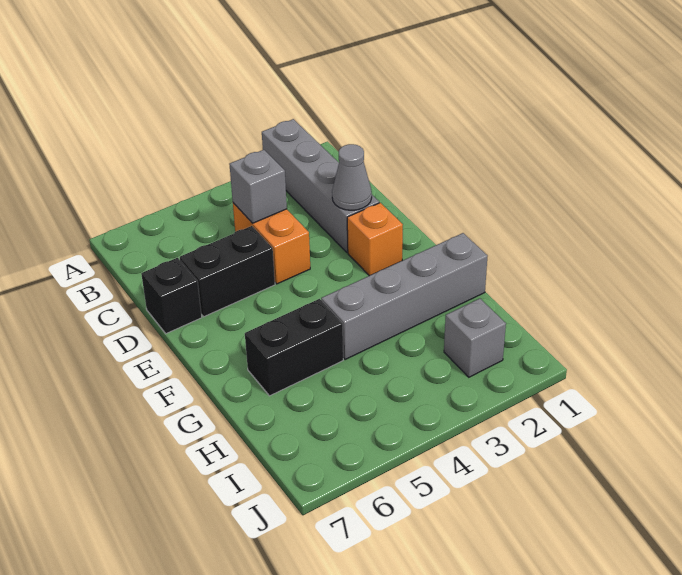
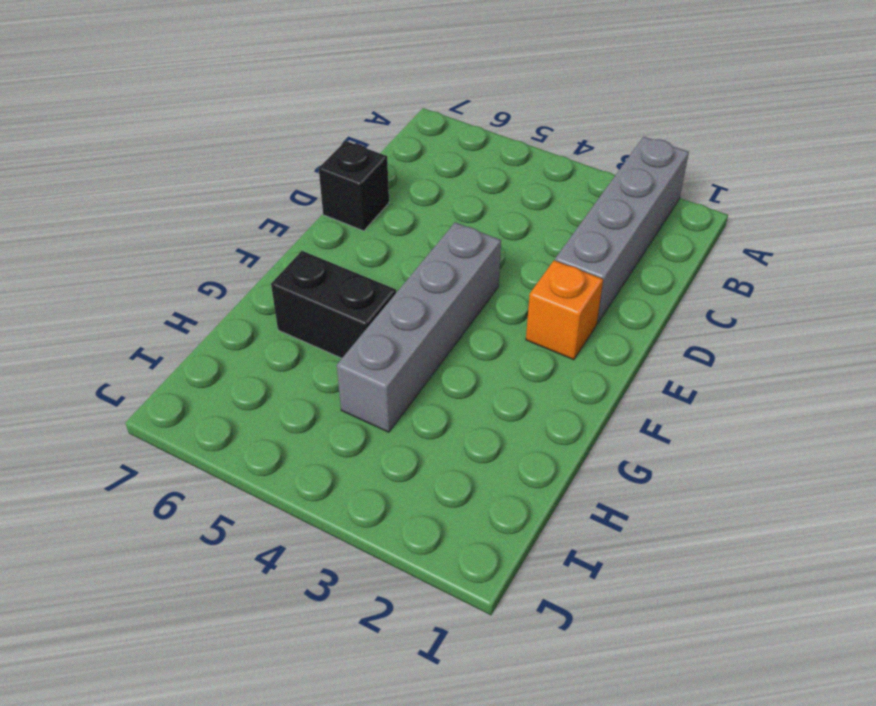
grey 1x4 brick [337,222,501,432] -> grey 1x4 brick turned to [321,233,487,360]
none -> orange 1x2 brick [233,203,310,284]
none -> black 1x2 brick [180,226,275,317]

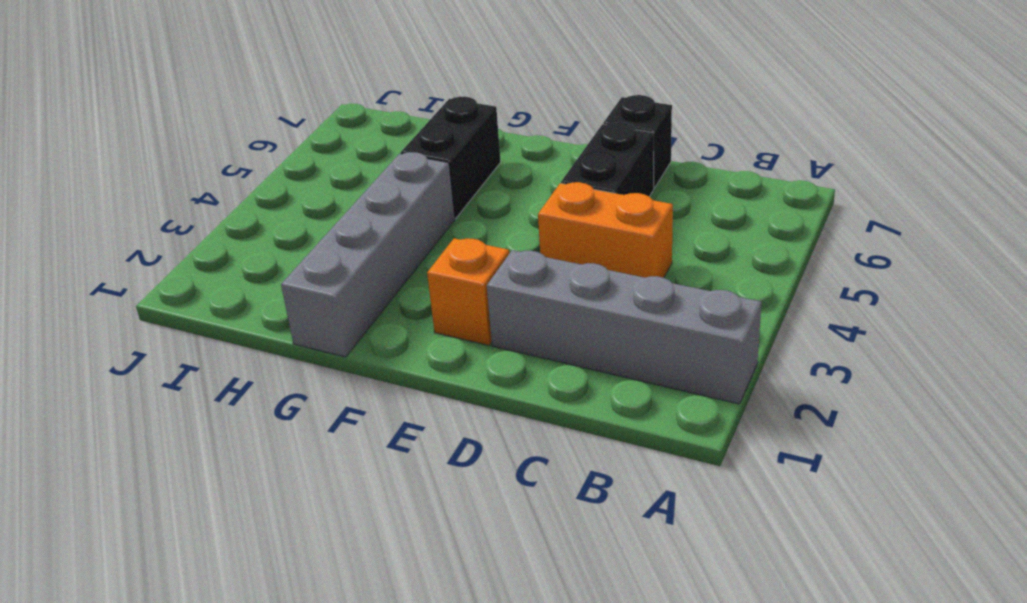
none -> grey 1x1 brick [444,298,506,377]
none -> grey 1x1 brick [229,150,287,223]

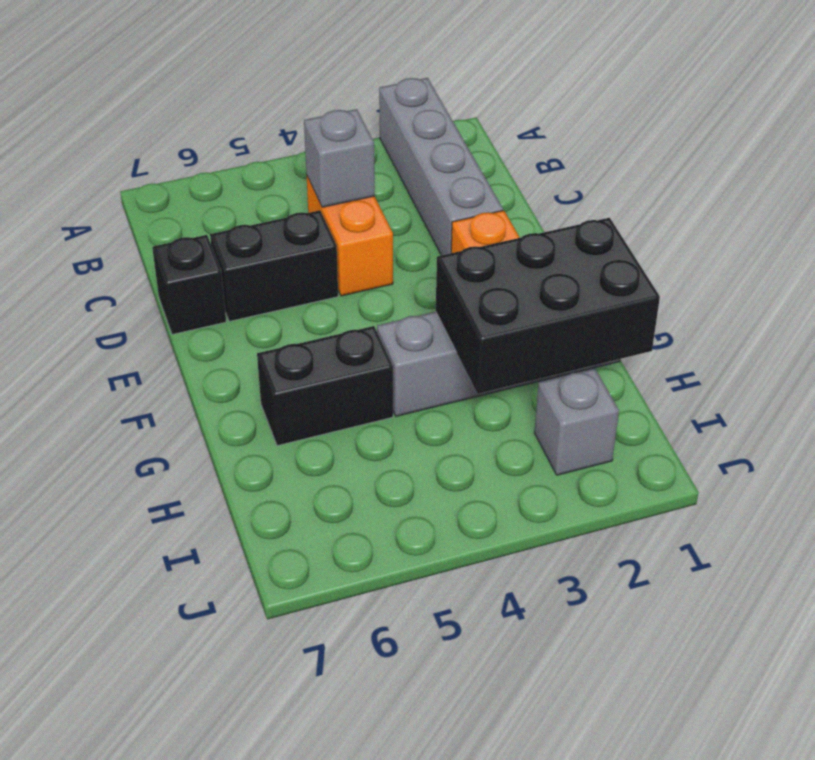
black 2x3 brick [436,218,660,394] -> none
none -> grey 1x1 cone [332,144,372,210]

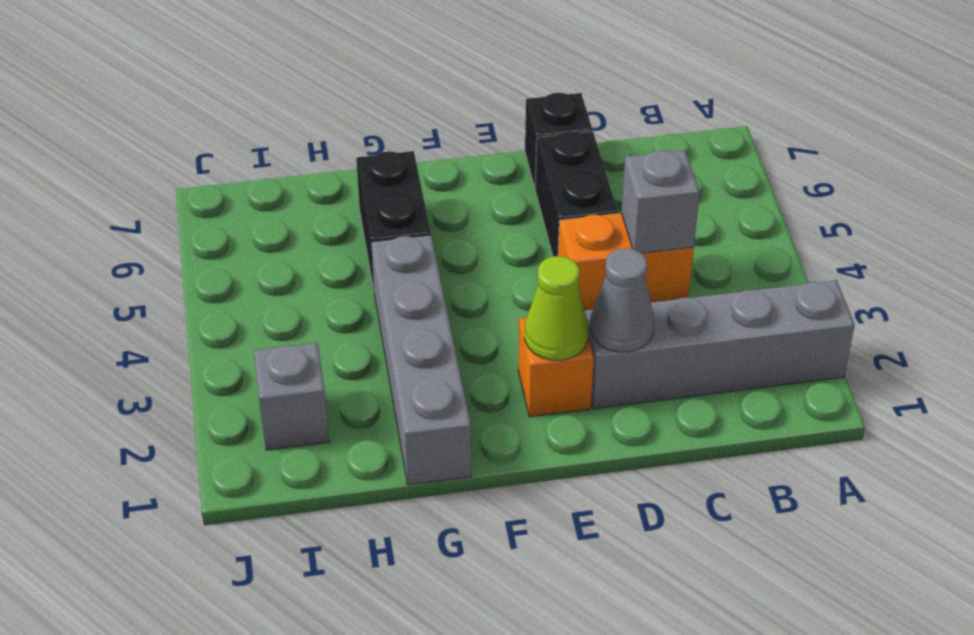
lime 1x1 cone [525,256,588,360] -> none

